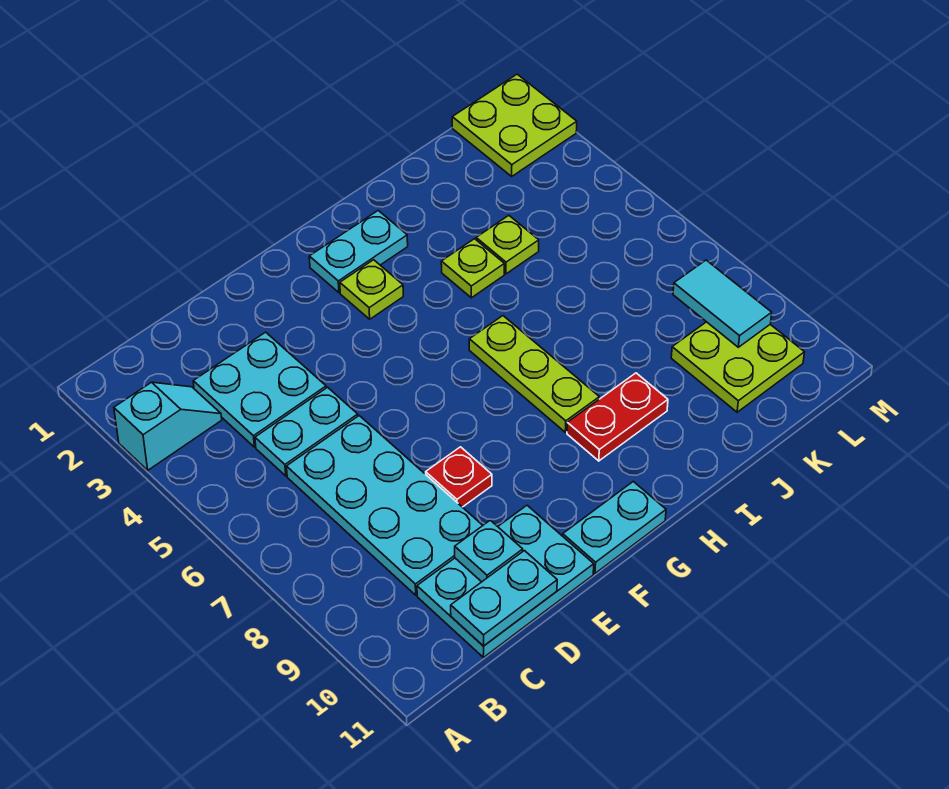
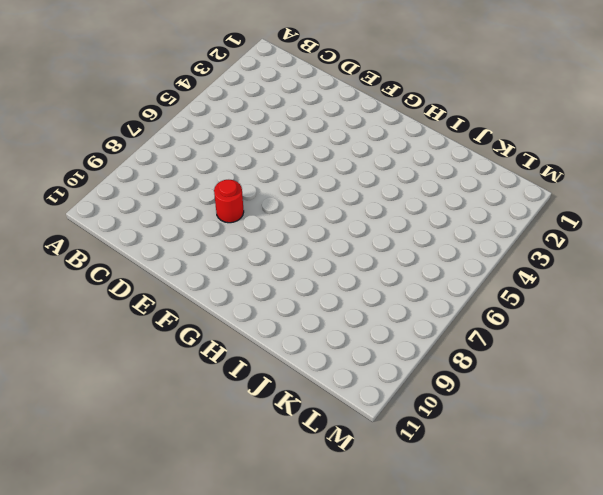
red 1x1 round brick [214,180,244,223] -> red 1x1 plate [426,447,492,507]
none -> cyan 1x2 slope [114,382,222,470]
none -> cyan 2x2 plate [193,332,326,447]
none -> cyan 1x2 plate [255,387,358,476]

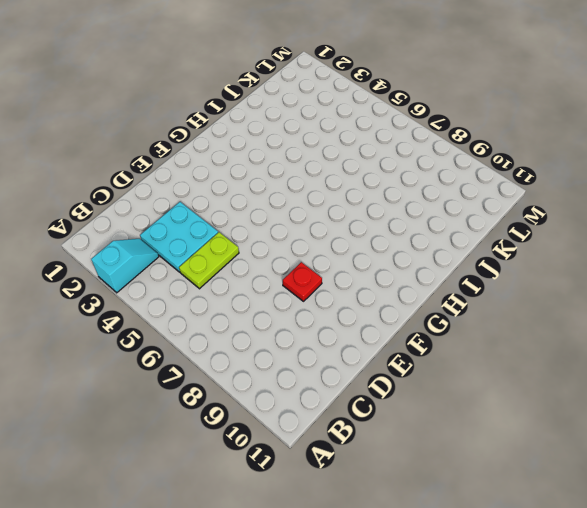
lime 1x2 plate [179,232,239,289] -> cyan 1x2 plate [255,387,358,476]
none -> cyan 2x4 plate [286,416,483,595]
none -> cyan 2x3 plate [417,505,594,657]
none -> cyan 1x2 plate [563,481,666,573]

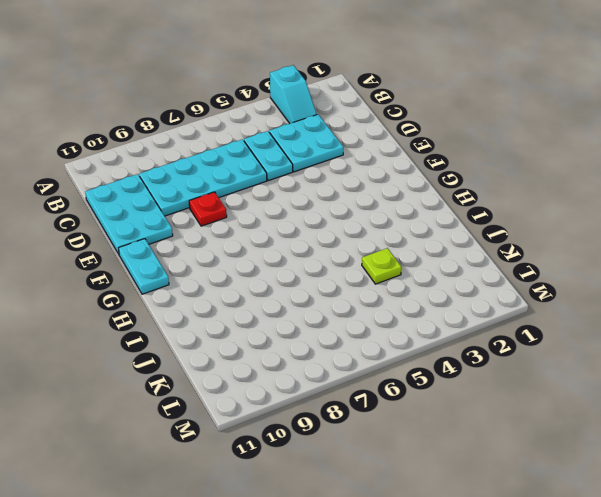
none -> cyan 1x2 plate [309,211,408,293]
none -> lime 1x1 plate [340,260,403,319]
none -> lime 1x3 plate [469,316,599,432]

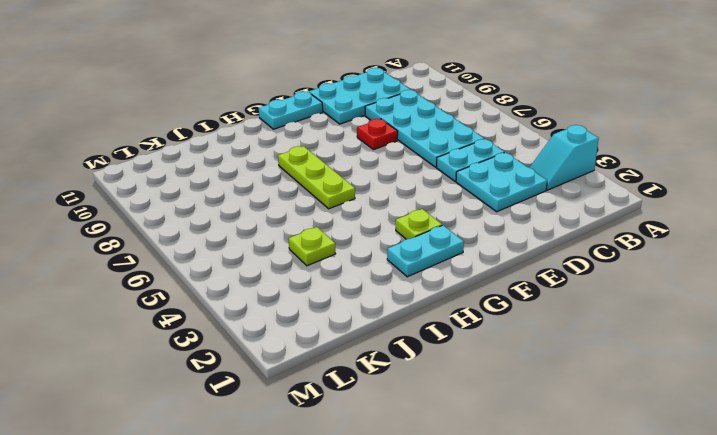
none -> red 1x2 plate [567,373,668,461]
none -> lime 1x1 plate [441,239,504,298]
none -> lime 2x2 plate [671,322,804,412]

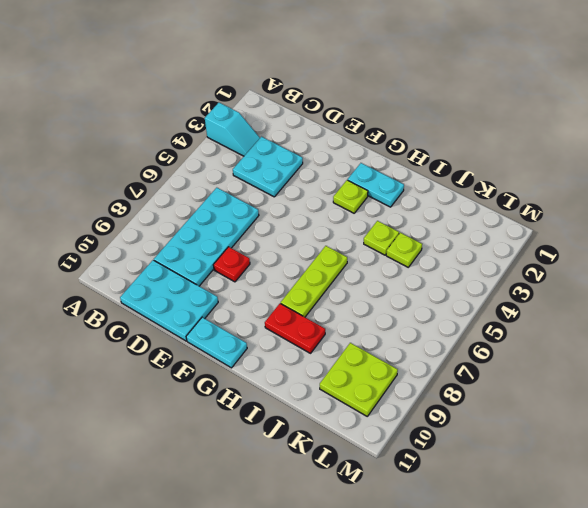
none -> cyan 1x2 plate [255,387,358,476]
none -> lime 2x2 plate [452,74,577,176]
none -> cyan 1x2 plate [451,551,557,646]

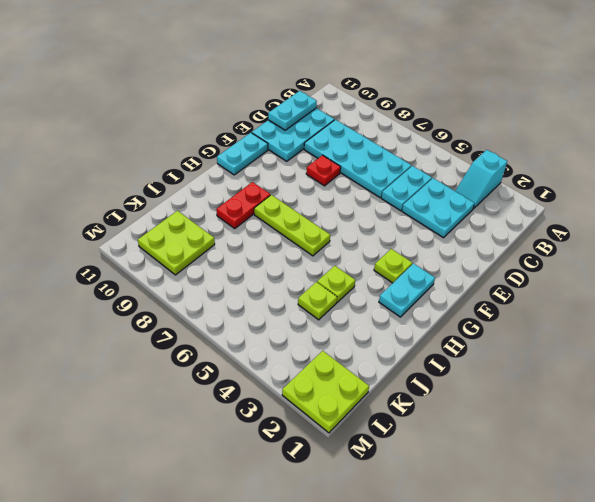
none -> cyan 1x1 plate [455,520,523,582]
none -> cyan 1x2 tile [673,260,772,347]

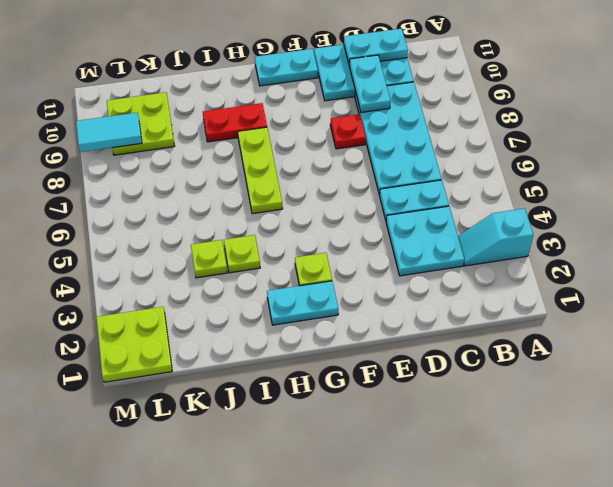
cyan 1x2 plate [349,55,391,112] -> cyan 1x1 plate [455,520,523,582]
cyan 1x2 tile [76,113,142,152] -> cyan 1x2 tile turned to [673,260,772,347]

